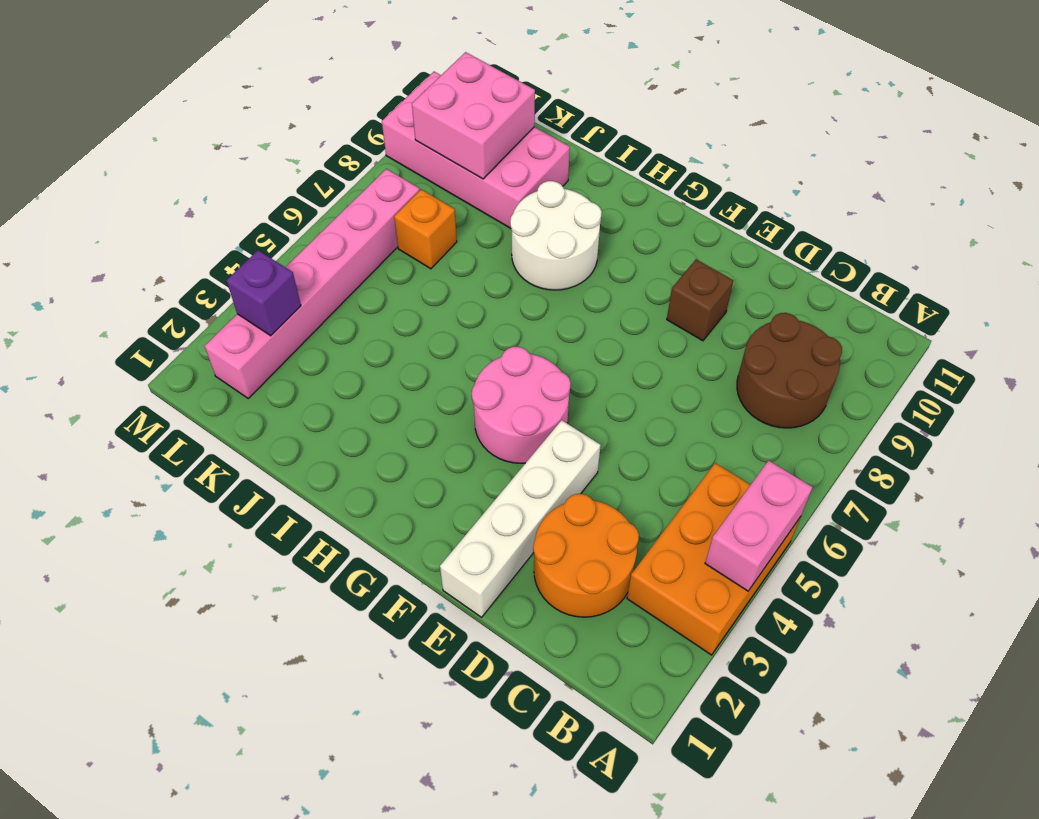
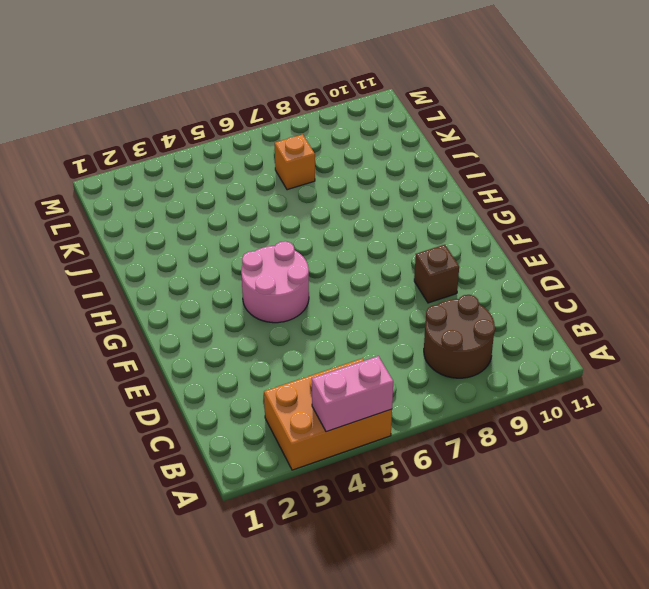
none -> orange 2x2 round brick [533,494,639,617]
none -> white 1x4 brick [440,420,601,617]
none -> white 2x2 round brick [510,181,602,290]

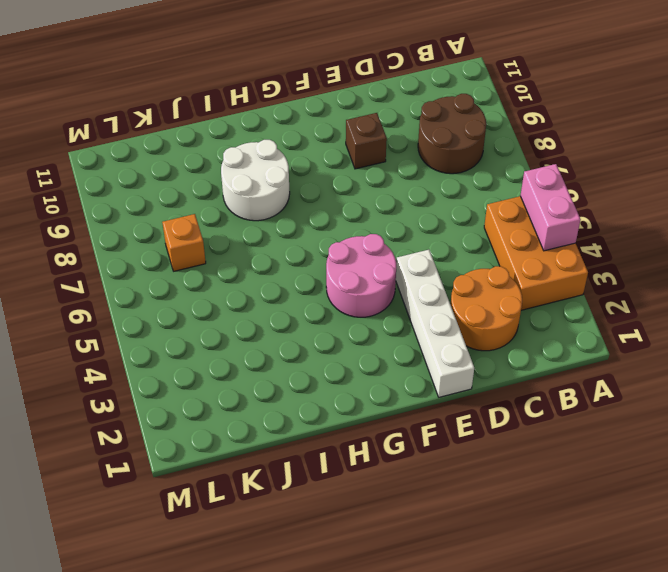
none -> pink 2x4 brick [382,72,570,228]
none -> pink 1x6 brick [205,169,420,398]
none -> pink 2x2 brick [412,52,535,179]

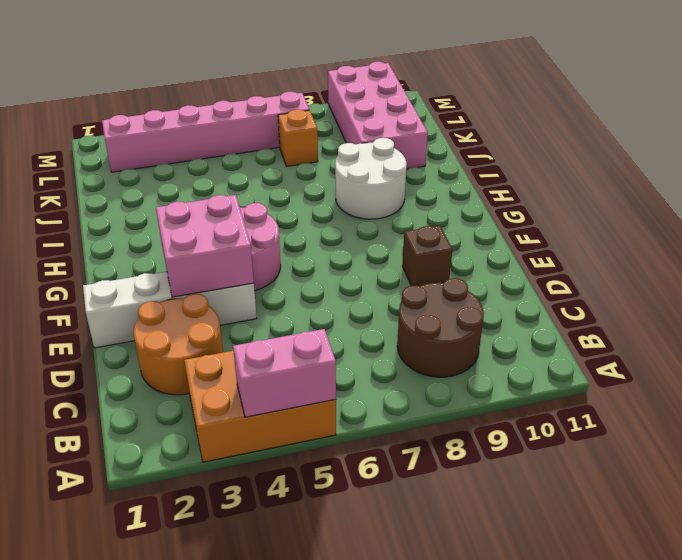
pink 2x2 brick [156,195,254,297] -> pink 2x2 brick moved to [412,52,535,179]
none -> purple 1x1 brick [227,250,301,336]

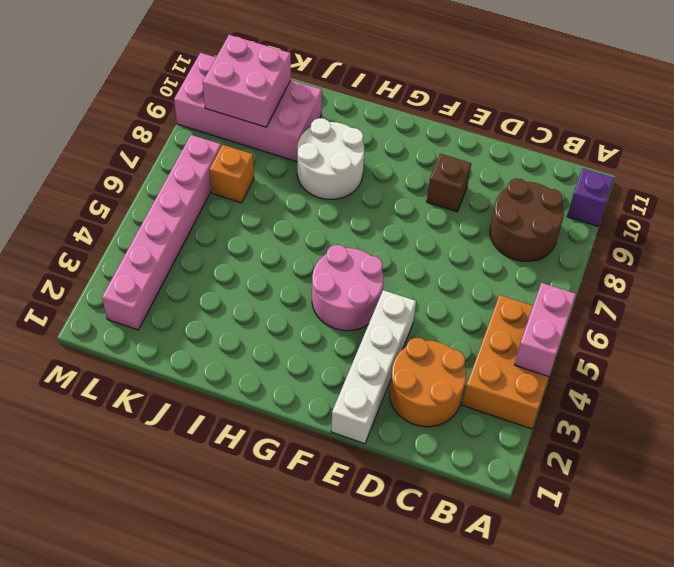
purple 1x1 brick [567,168,614,226] -> purple 1x1 brick moved to [227,250,301,336]

